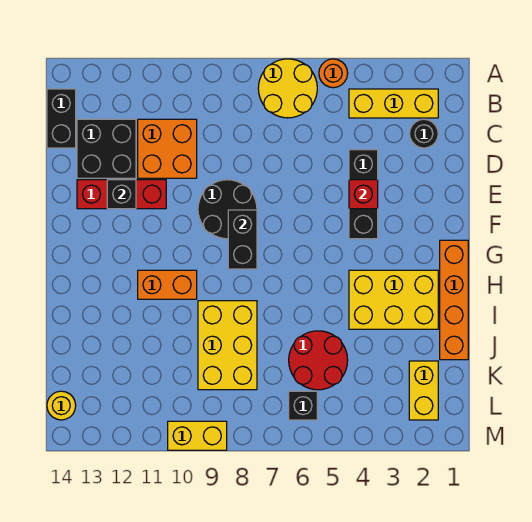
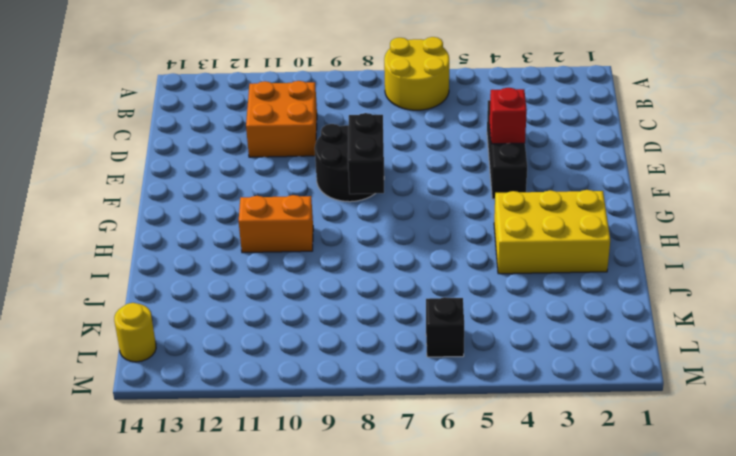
none -> orange 1x1 round brick [319,59,348,88]
none -> yellow 1x3 brick [349,89,438,118]
none -> black 1x2 brick [47,89,76,148]

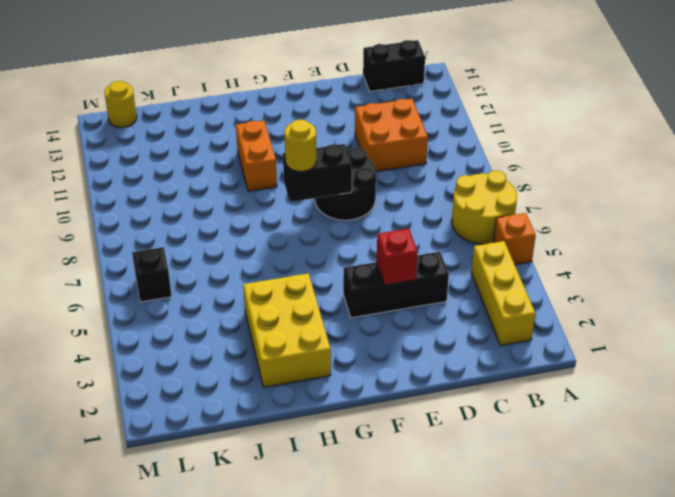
orange 1x1 brick [493,213,536,265] -> orange 1x1 round brick [319,59,348,88]
yellow 1x1 round brick [285,120,317,171] -> none
none -> black 1x1 round brick [410,119,438,148]
none -> black 2x2 brick [77,119,136,178]
none -> red 1x3 brick [77,180,166,209]

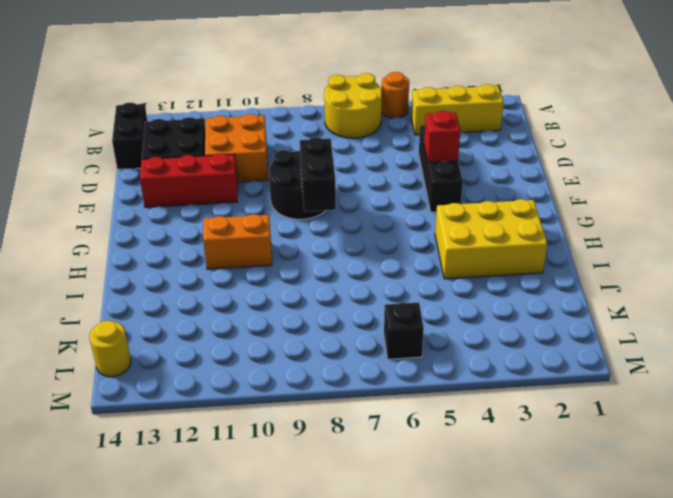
none -> black 1x1 round brick [410,119,438,148]
none -> orange 1x4 brick [440,240,468,360]
none -> yellow 2x3 brick [198,301,257,390]

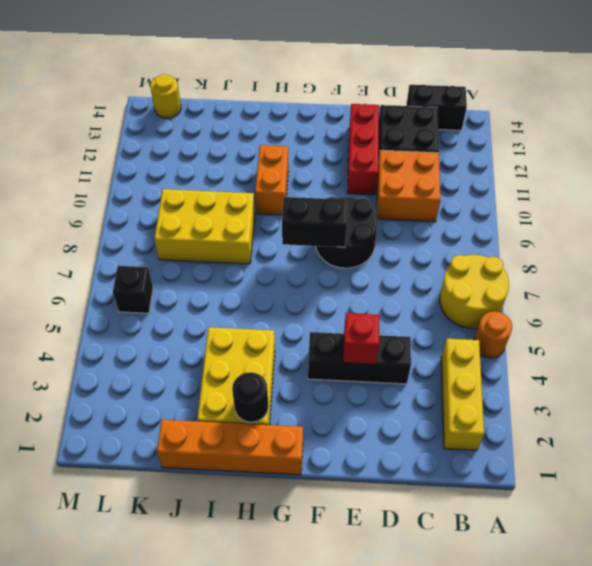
black 1x1 round brick [232,372,268,422] -> black 1x1 round brick moved to [410,119,438,148]
none -> red 2x2 round brick [289,331,348,390]
none -> yellow 1x2 brick [409,361,438,420]
none -> yellow 1x2 brick [168,421,227,450]

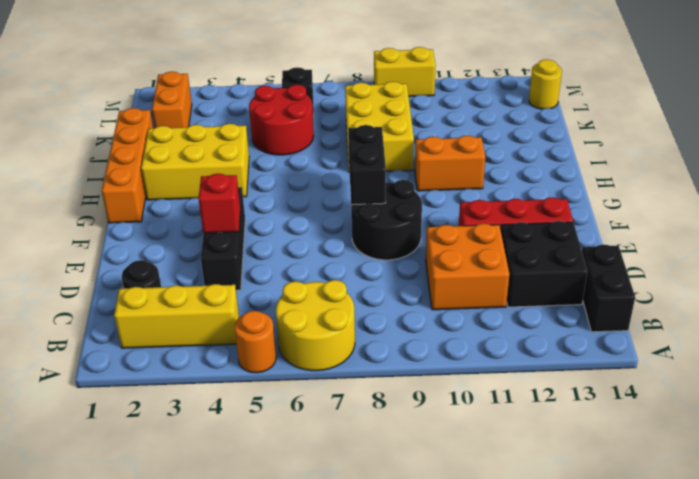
orange 1x2 brick [152,71,192,128] -> yellow 1x2 brick [409,361,438,420]
none -> black 1x1 brick [107,180,136,209]

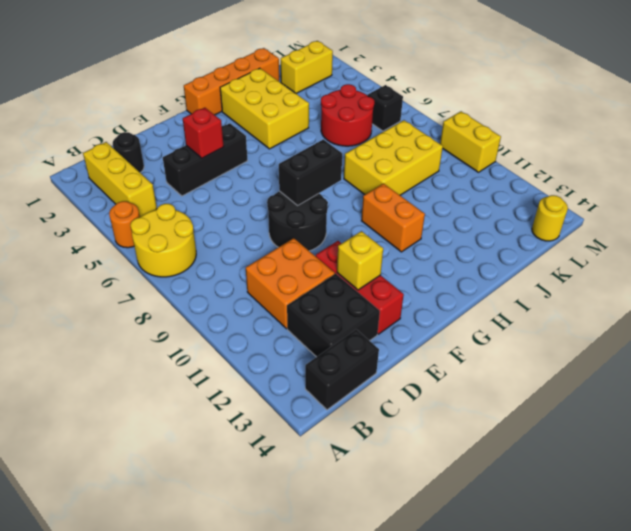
yellow 1x1 brick [337,231,383,290] -> black 1x1 brick [107,180,136,209]

